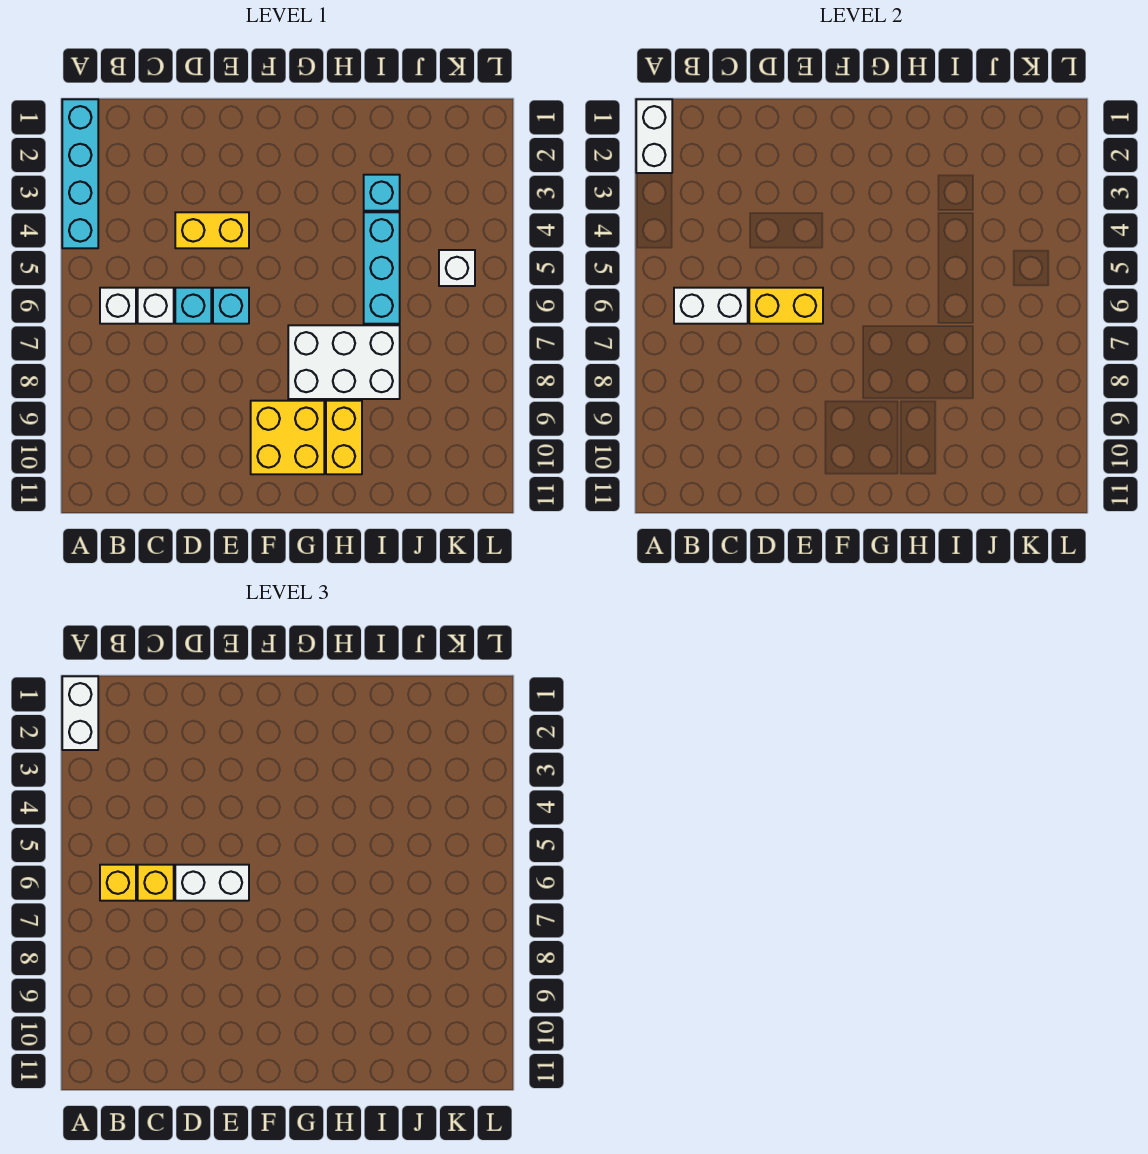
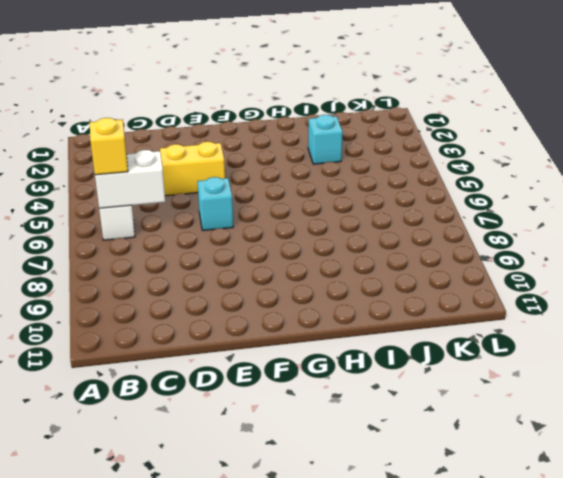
none -> cyan 1x4 brick [62,99,98,248]
none -> white 1x1 brick [138,288,174,324]
none -> cyan 1x1 brick [175,288,211,324]

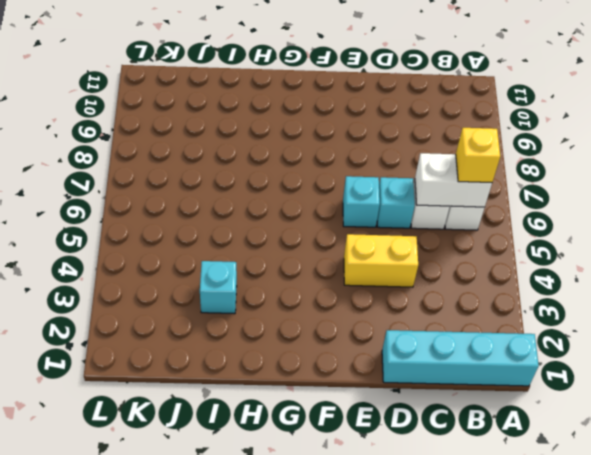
cyan 1x4 brick [382,330,539,386] -> cyan 1x4 brick turned to [62,99,98,248]
none -> yellow 2x2 brick [251,401,324,474]
none -> white 2x3 brick [288,325,400,399]
none -> yellow 1x2 brick [326,401,362,474]

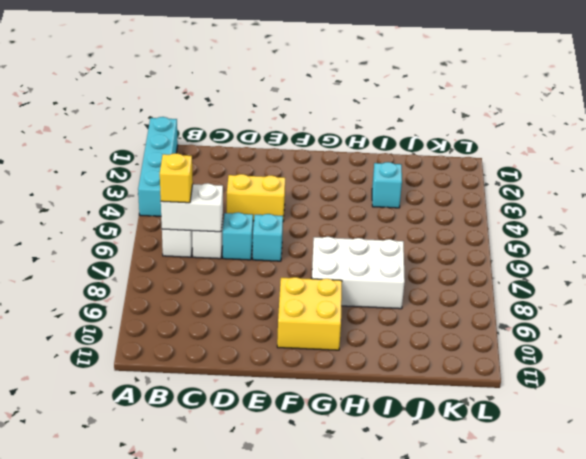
none -> yellow 1x2 brick [326,401,362,474]
none -> cyan 1x3 brick [364,212,400,324]
none -> white 1x1 brick [439,250,475,286]

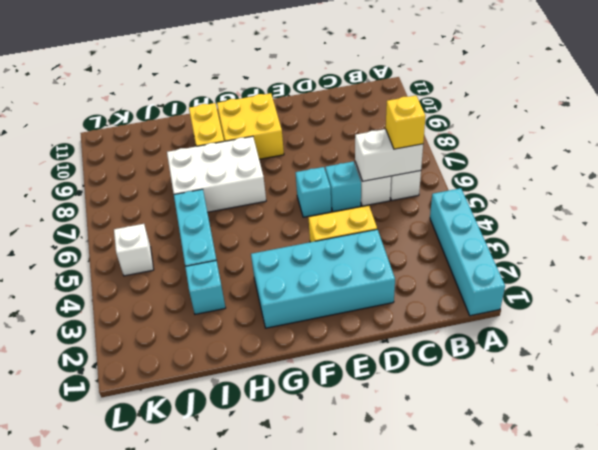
cyan 2x4 brick [251,229,395,328] -> none
none -> white 1x2 brick [636,99,672,173]
none -> yellow 1x2 brick [749,288,823,324]
none -> white 1x2 brick [62,676,98,750]

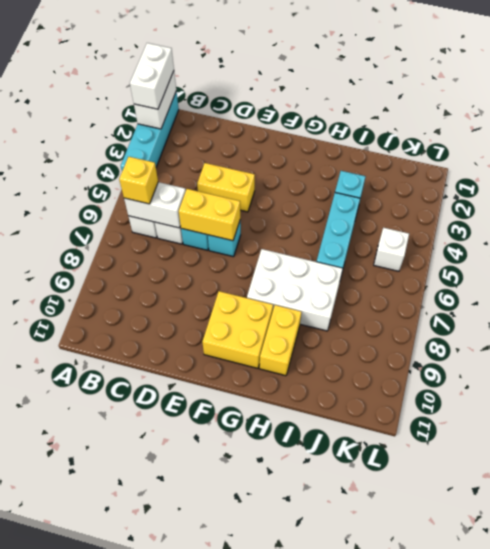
none -> yellow 1x1 brick [138,865,174,901]
none -> white 1x2 brick [175,865,249,901]

